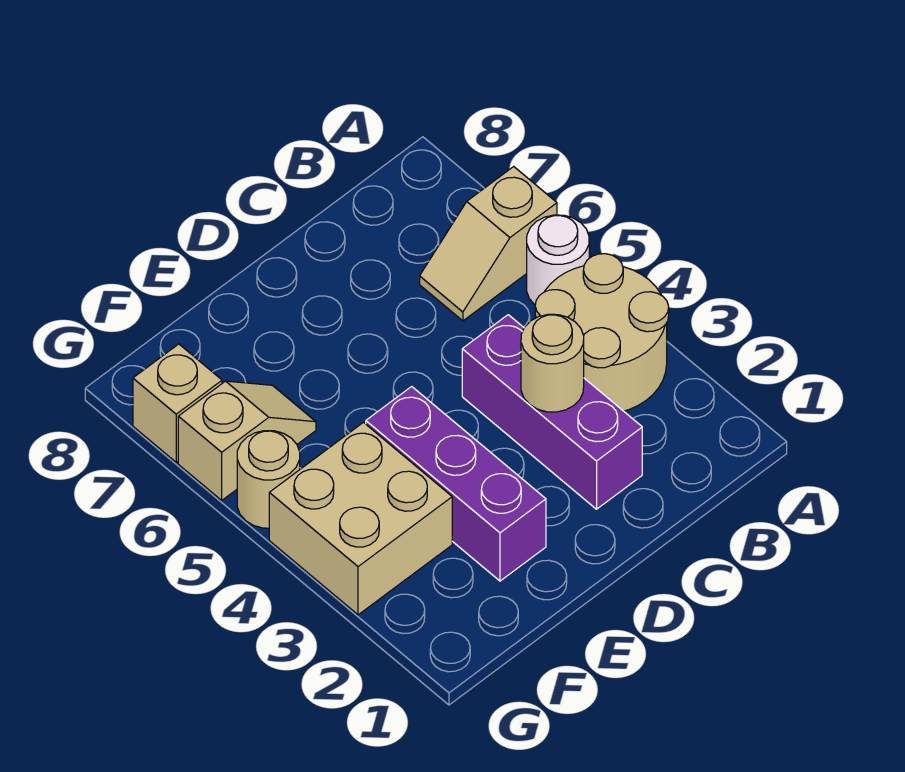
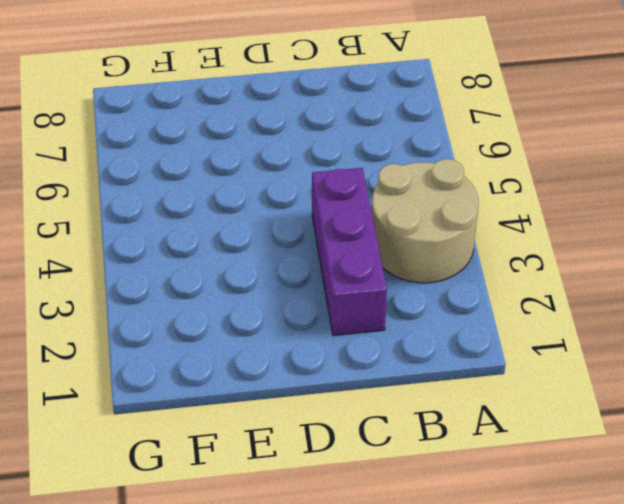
none -> white 1x1 round brick [527,215,589,305]
none -> tan 1x2 slope [420,167,557,321]

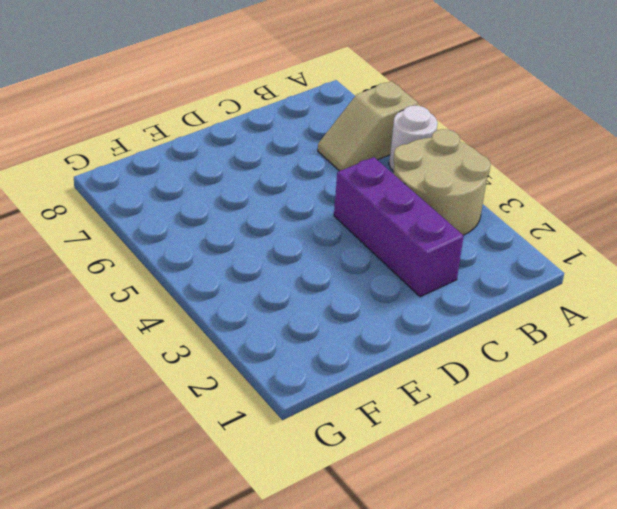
none -> purple 1x3 brick [366,387,546,581]
none -> tan 2x2 brick [269,423,452,615]

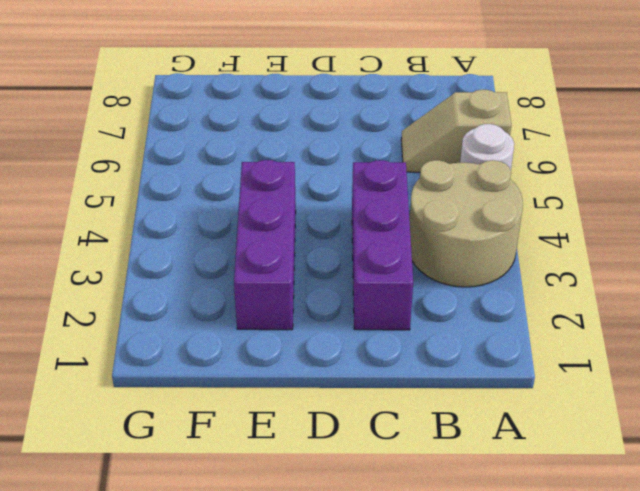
none -> tan 2x2 brick [269,423,452,615]
none -> tan 1x2 slope [178,381,316,500]

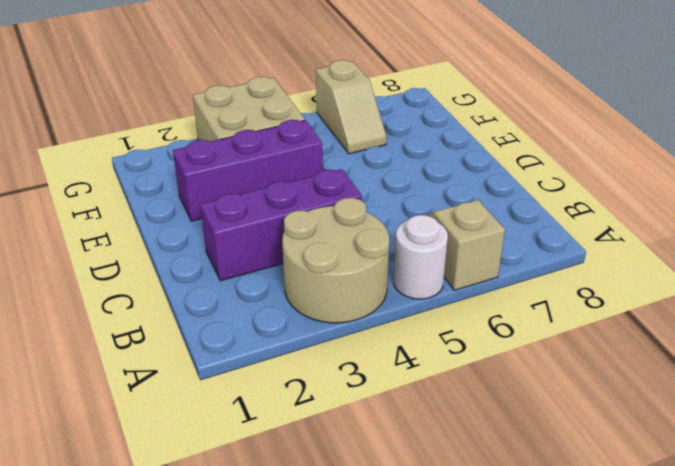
none -> tan 1x1 round brick [237,431,300,528]
none -> tan 1x1 brick [133,344,222,462]

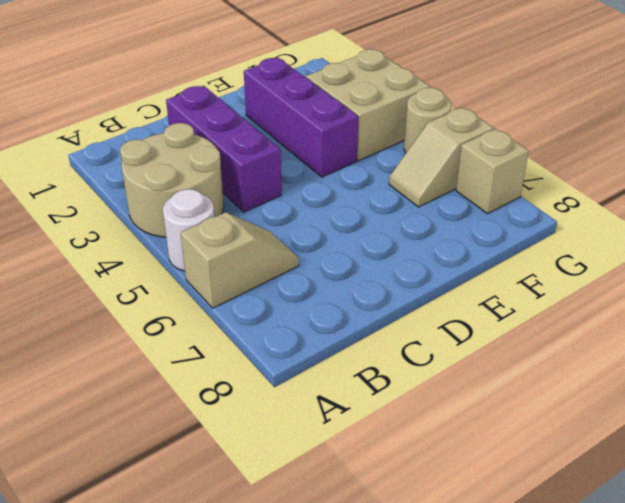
none -> tan 1x1 round brick [521,314,584,412]

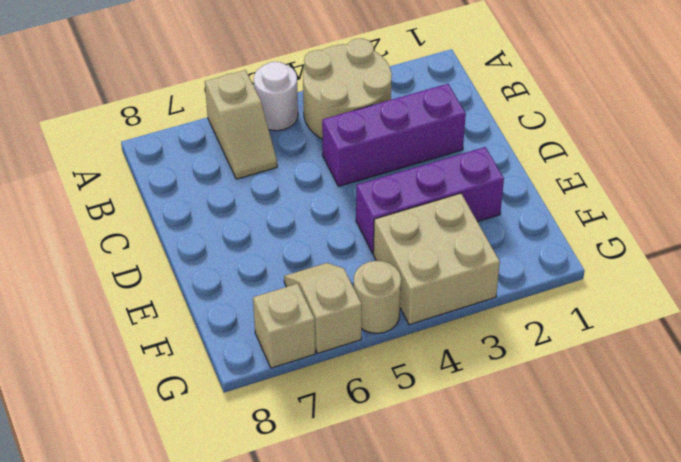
none -> tan 1x1 round brick [521,314,584,412]

